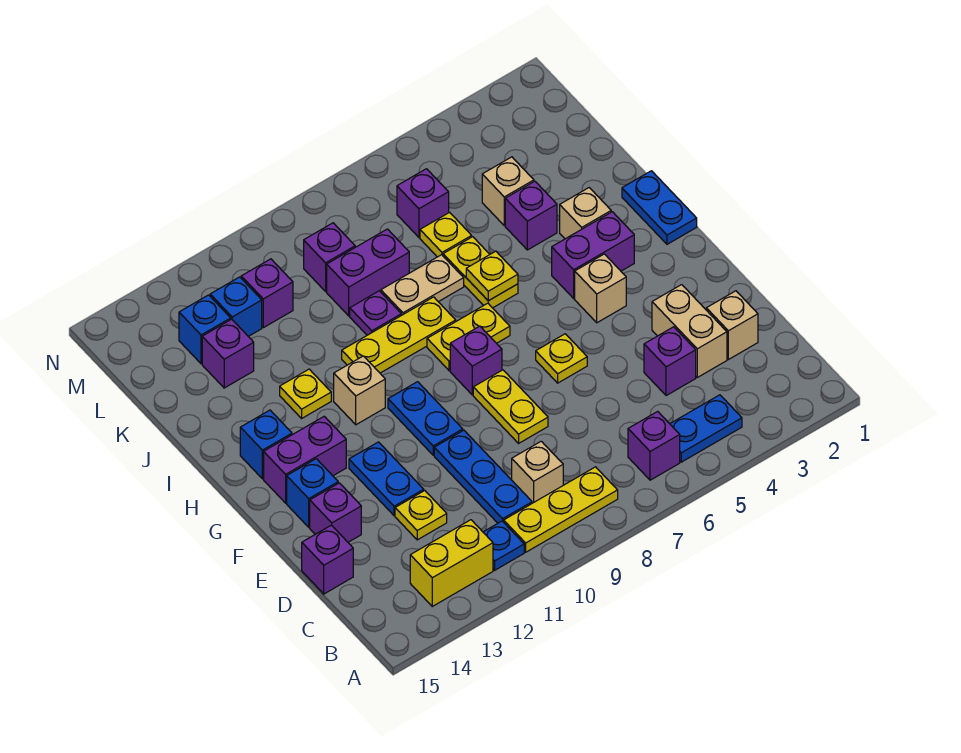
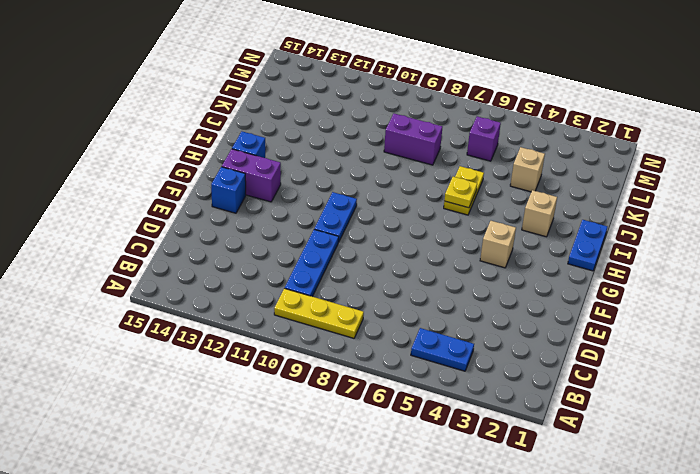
none -> purple 1x1 brick [628,411,680,480]
none -> blue 1x1 plate [483,521,524,570]
none -> yellow 1x2 brick [410,520,493,606]
none -> tan 1x1 brick [512,441,563,503]

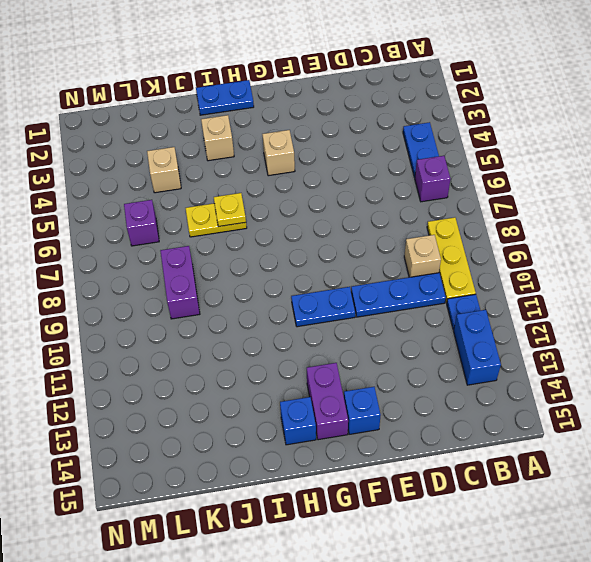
blue 1x2 brick [453,310,501,385] -> yellow 1x2 brick [410,520,493,606]
none -> tan 1x1 brick [706,291,758,359]
none -> tan 1x2 brick [652,285,727,377]
none -> purple 1x1 brick [644,327,696,396]
none -> yellow 1x1 plate [395,491,447,540]

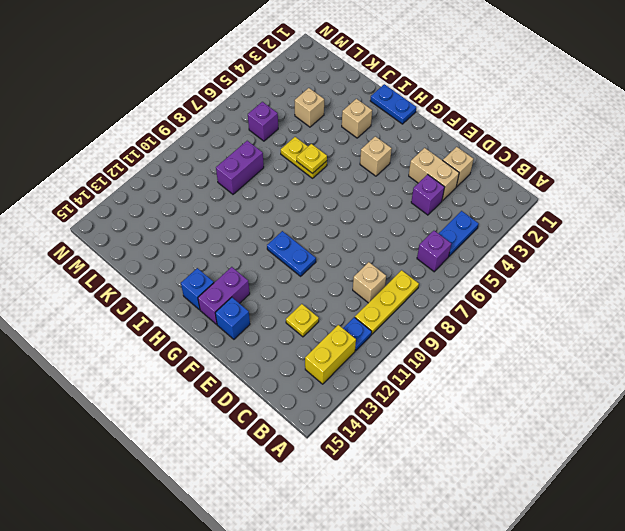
none -> blue 1x3 plate [434,430,532,523]
none -> purple 1x1 brick [302,525,353,594]
none -> yellow 1x2 plate [473,370,548,443]
none -> blue 1x2 plate [349,442,424,516]

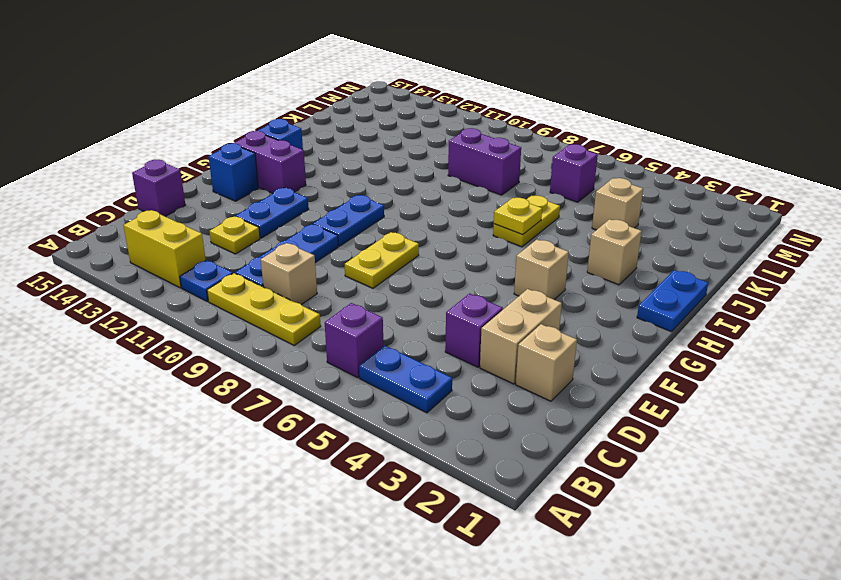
none -> purple 1x1 brick [310,483,361,542]
none -> yellow 1x1 plate [536,334,587,383]
none -> purple 1x1 brick [450,326,502,395]
none -> purple 1x2 brick [552,212,634,298]

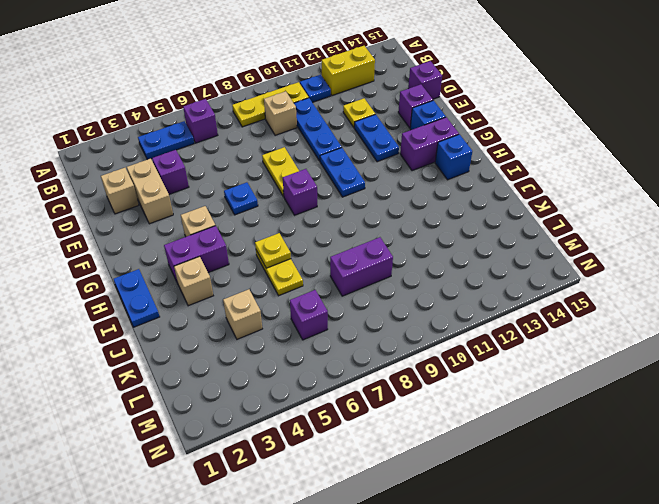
blue 1x1 plate [224,182,258,215] -> yellow 1x1 plate [536,334,587,383]
none -> yellow 1x2 plate [427,303,510,371]
none -> tan 1x1 brick [334,356,385,425]
none -> yellow 1x3 plate [342,297,456,373]
none -> yellow 1x1 plate [280,369,331,418]

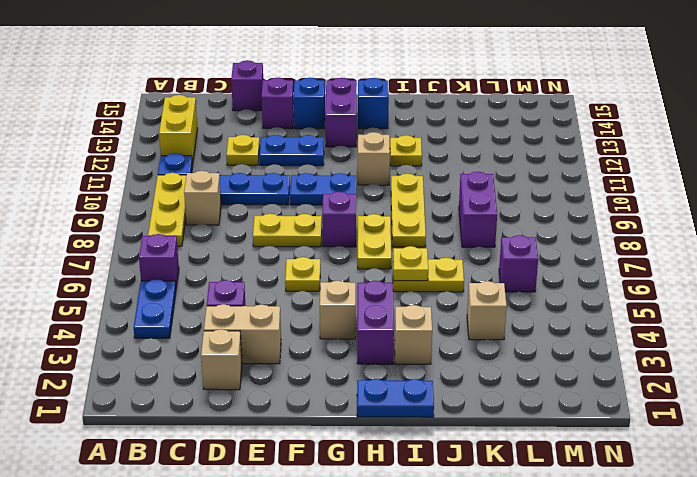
none -> purple 1x1 brick [505,181,557,250]
none -> tan 1x2 plate [381,255,464,315]
none -> purple 1x1 plate [350,291,401,335]
none -> yellow 1x1 plate [420,212,472,257]

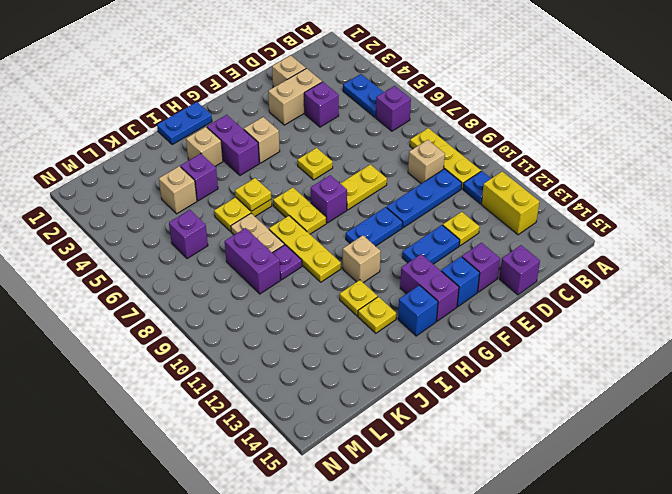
yellow 1x1 plate [358,297,396,333] -> yellow 1x1 plate moved to [420,212,472,257]
none -> purple 1x1 brick [202,319,254,388]
none -> purple 1x1 brick [304,223,355,291]
none -> purple 1x1 brick [241,259,293,328]
none -> blue 1x1 brick [210,277,262,336]

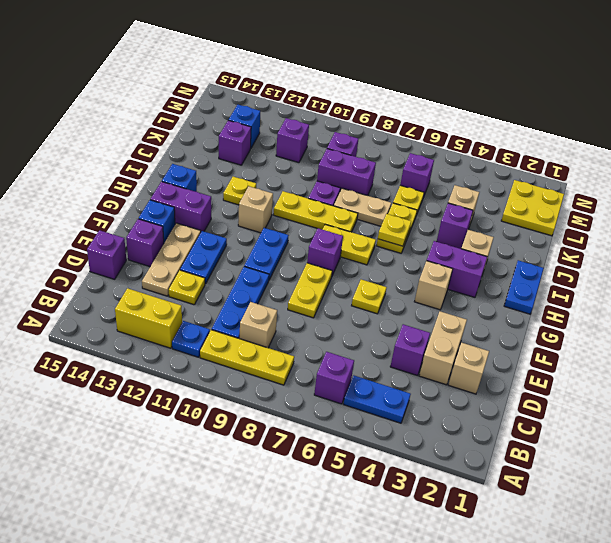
tan 1x3 plate [142,223,201,296] -> none
yellow 2x2 plate [501,180,564,236] -> none
none -> blue 1x1 brick [210,277,262,336]

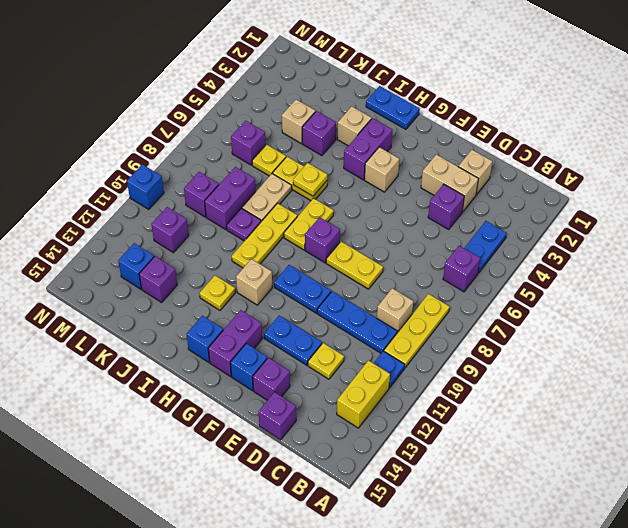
blue 1x1 brick [127,164,164,209] -> blue 1x1 brick moved to [210,277,262,336]
none -> yellow 1x1 plate [536,334,587,383]

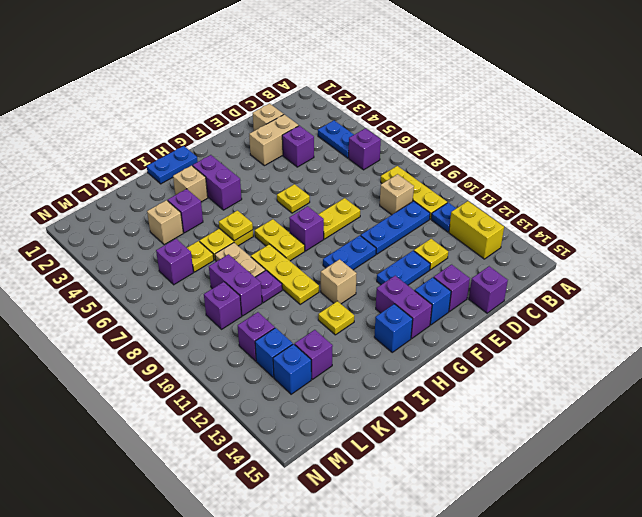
none -> tan 1x1 brick [575,254,626,323]

